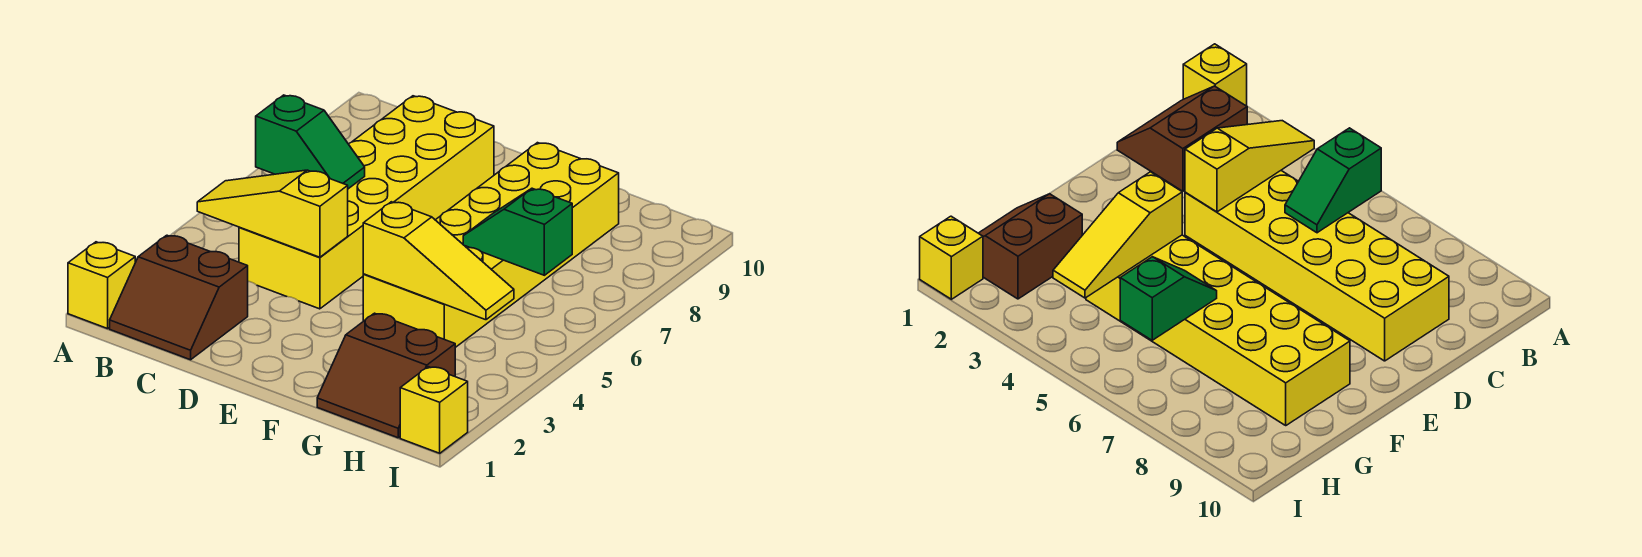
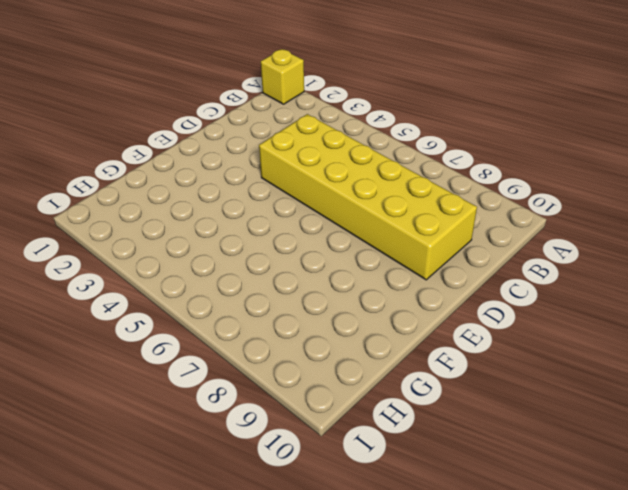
none -> brown 2x2 slope [110,235,248,360]
none -> yellow 2x6 brick [363,143,619,347]

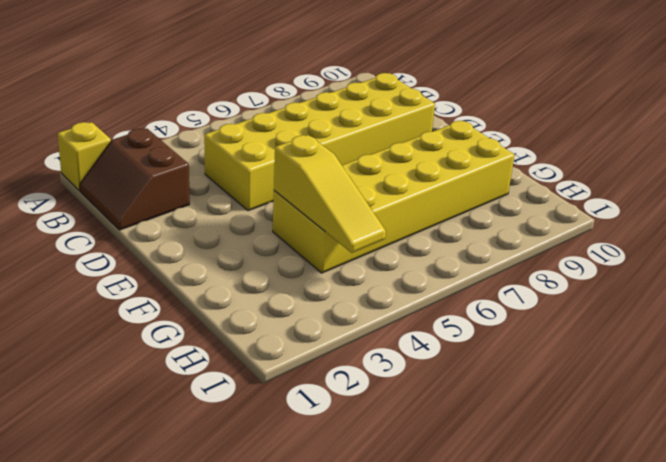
none -> brown 2x2 slope [317,313,455,438]
none -> yellow 1x1 brick [400,367,468,453]

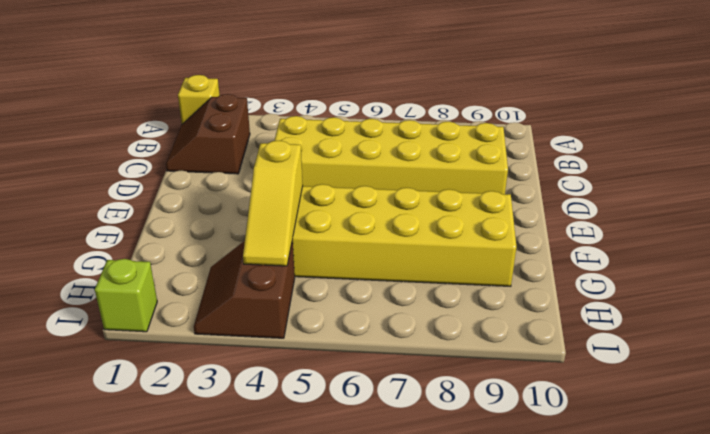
brown 2x2 slope [194,239,295,338] -> brown 2x2 slope moved to [317,313,455,438]
lime 1x1 brick [95,259,157,332] -> yellow 1x1 brick [400,367,468,453]
none -> yellow 1x3 slope [197,170,348,257]
none -> green 1x2 slope [256,95,365,189]

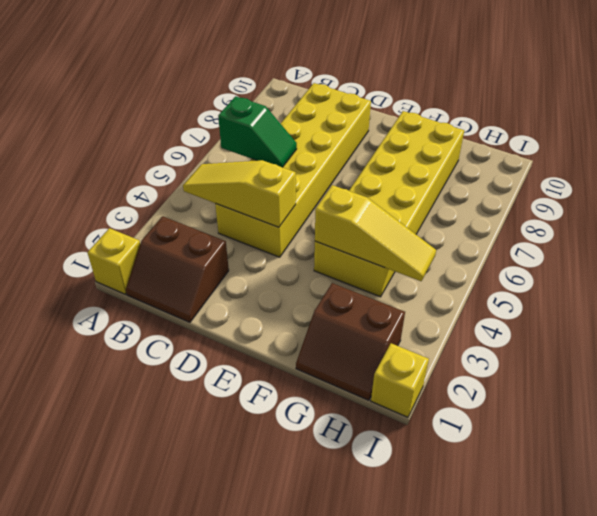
none -> green 1x2 slope [463,188,572,275]

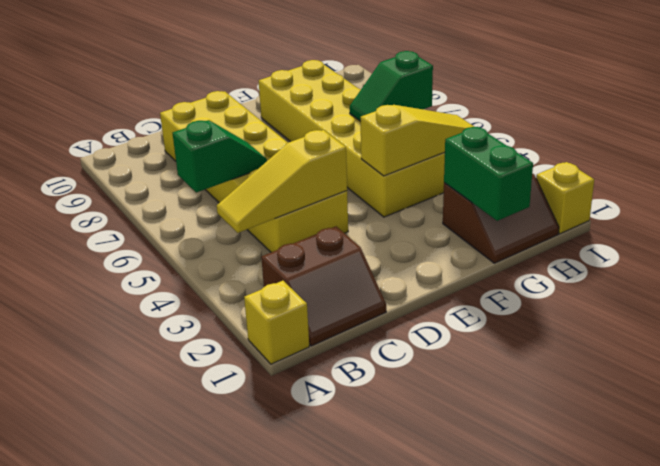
green 1x2 brick [444,127,533,221] -> none

